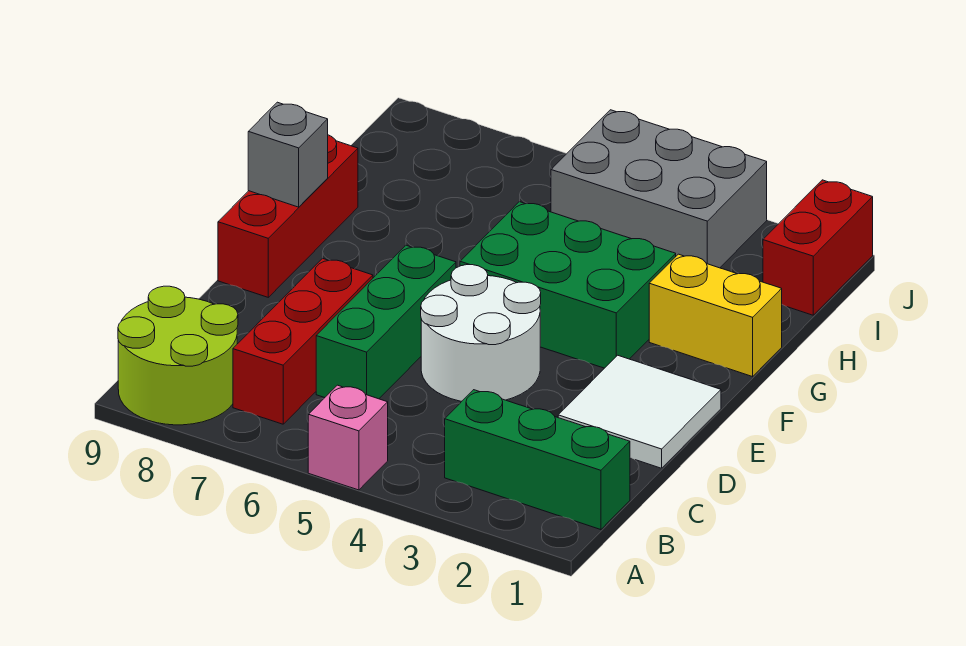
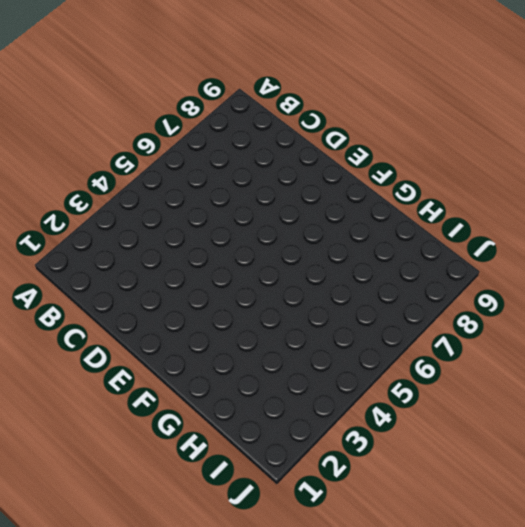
none -> pink 1x1 brick [308,385,388,490]
none -> lime 2x2 round brick [118,286,238,425]
none -> green 1x3 brick [445,390,630,530]

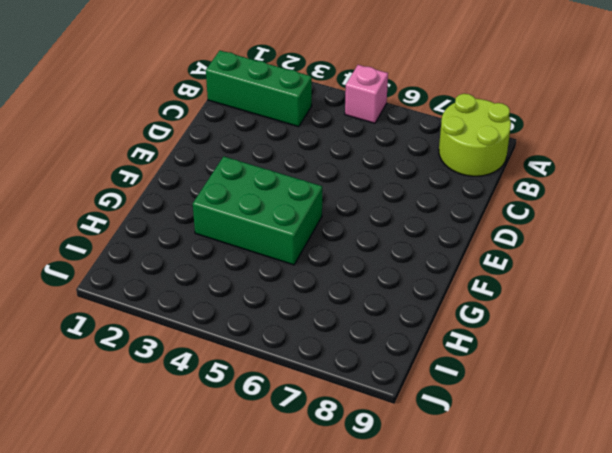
none -> red 1x3 brick [233,258,373,424]
none -> green 1x3 brick [316,245,456,399]
none -> white 2x2 tile [558,355,721,468]

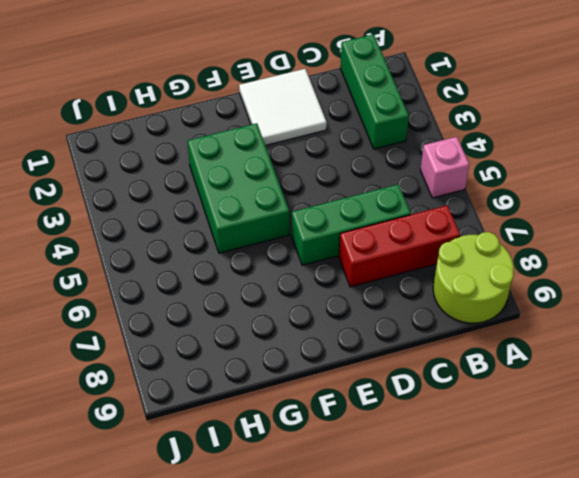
none -> white 2x2 round brick [421,265,541,401]
none -> red 1x3 brick [218,135,358,297]
none -> yellow 1x2 brick [649,254,782,377]

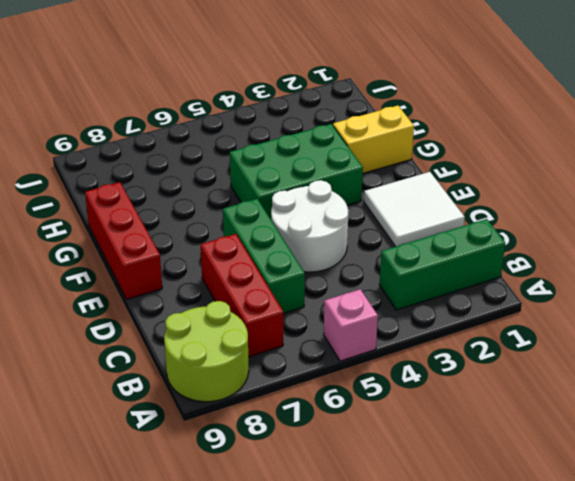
none -> red 1x2 brick [763,180,873,315]
none -> grey 2x3 brick [551,110,767,268]
none -> grey 1x1 brick [248,102,328,207]

